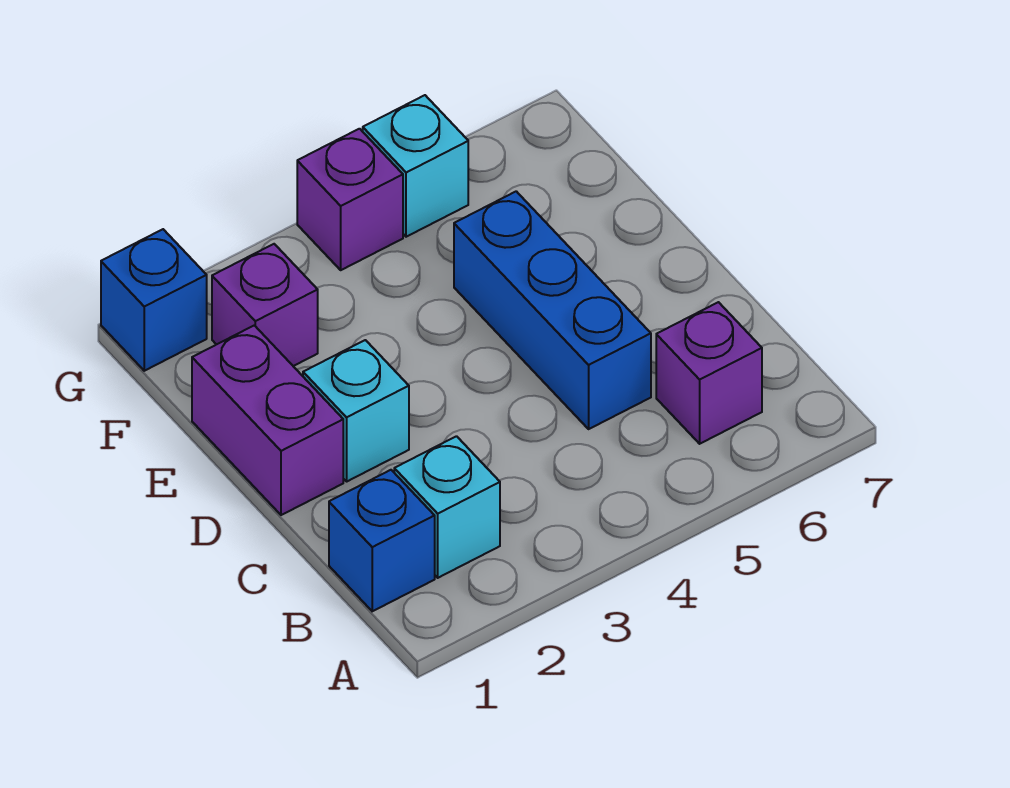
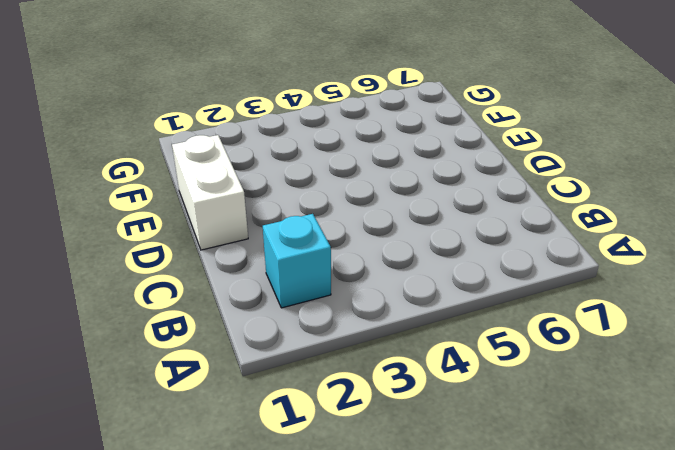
white 1x2 brick [172,135,248,250] -> purple 1x2 brick [192,325,343,515]
none -> blue 1x1 brick [329,470,435,611]
none -> purple 1x1 brick [656,302,762,444]

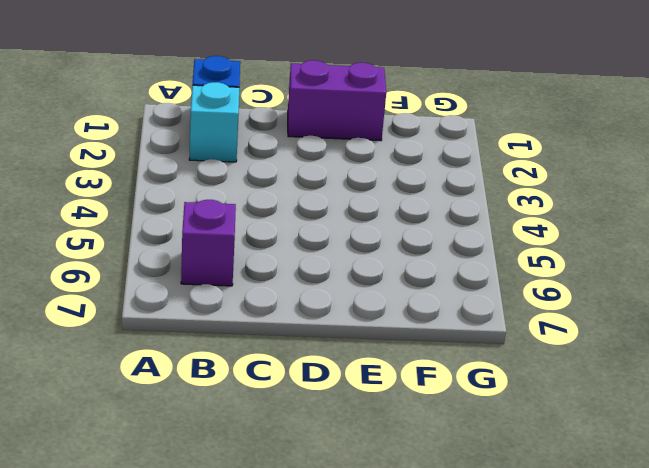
none -> blue 1x3 brick [454,191,651,429]
none -> cyan 1x1 brick [303,340,409,481]

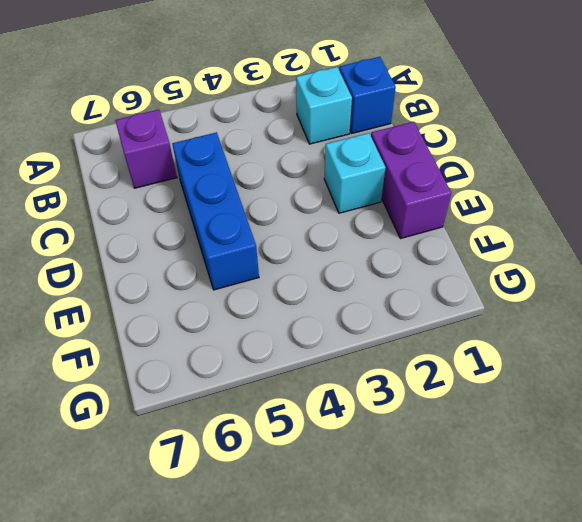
none -> purple 1x1 brick [212,244,318,366]
none -> blue 1x1 brick [101,229,207,371]

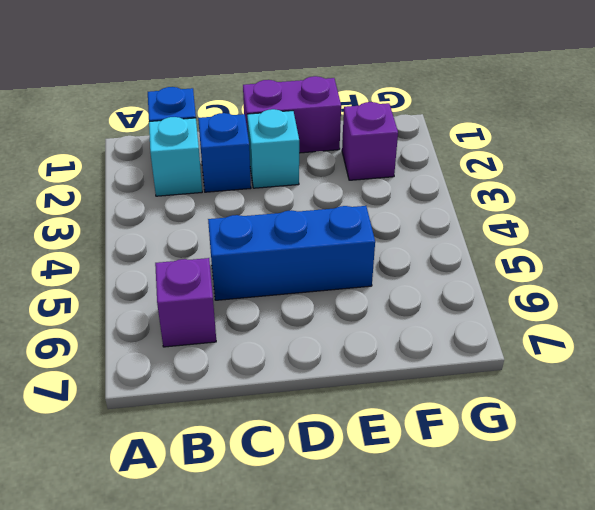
blue 1x1 brick [198,113,251,192] -> blue 1x1 brick moved to [101,229,207,371]
none -> purple 1x1 brick [297,129,403,270]
none -> cyan 1x1 brick [363,95,468,237]

